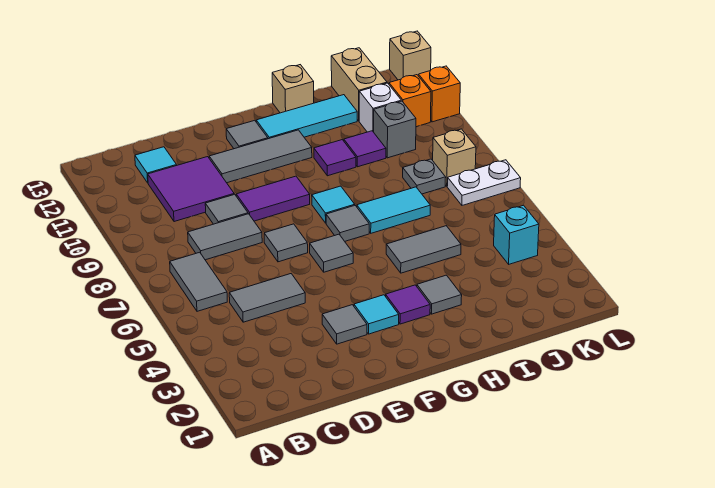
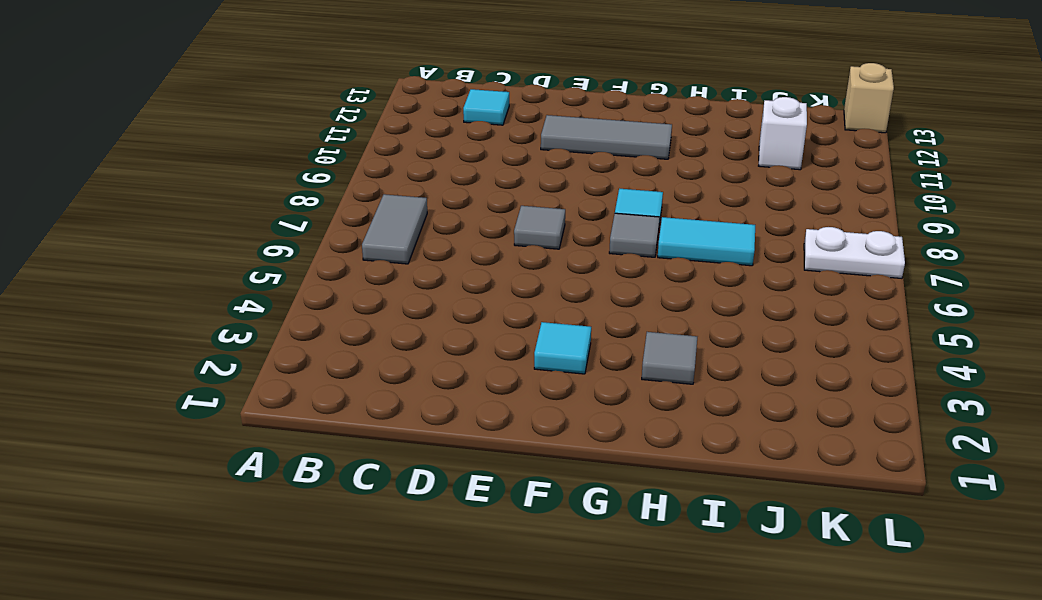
none -> grey 1x2 tile [229,274,305,322]
none -> grey 1x2 tile [188,214,262,260]
none -> purple 2x2 tile [148,157,234,222]
none -> grey 1x1 tile [205,194,248,224]

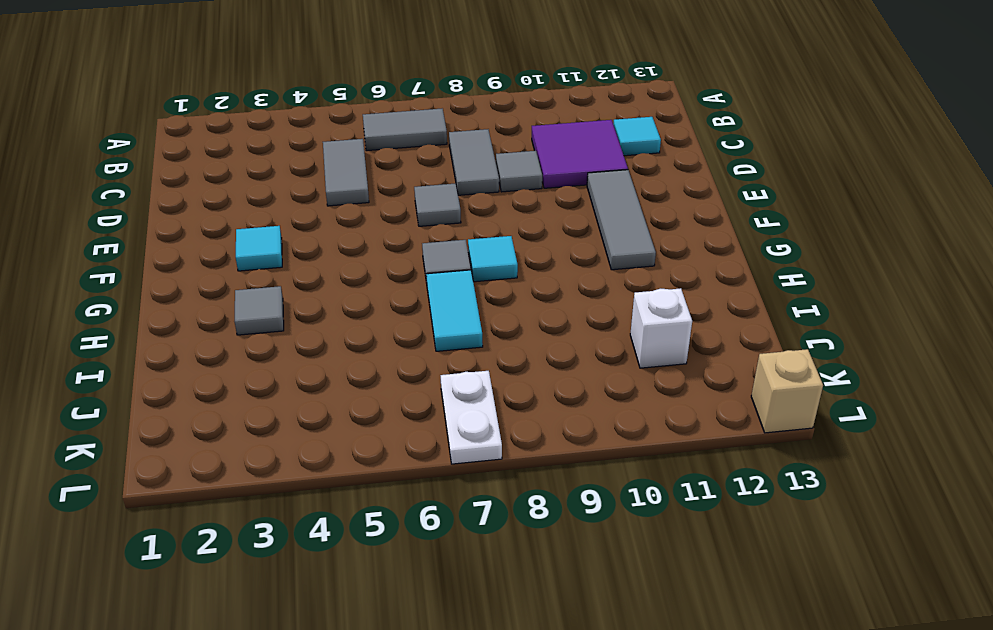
none -> grey 1x1 tile [322,305,367,344]
none -> purple 1x2 tile [236,176,310,221]
none -> grey 1x1 tile [310,234,353,272]
none -> grey 1x1 tile [226,120,268,149]

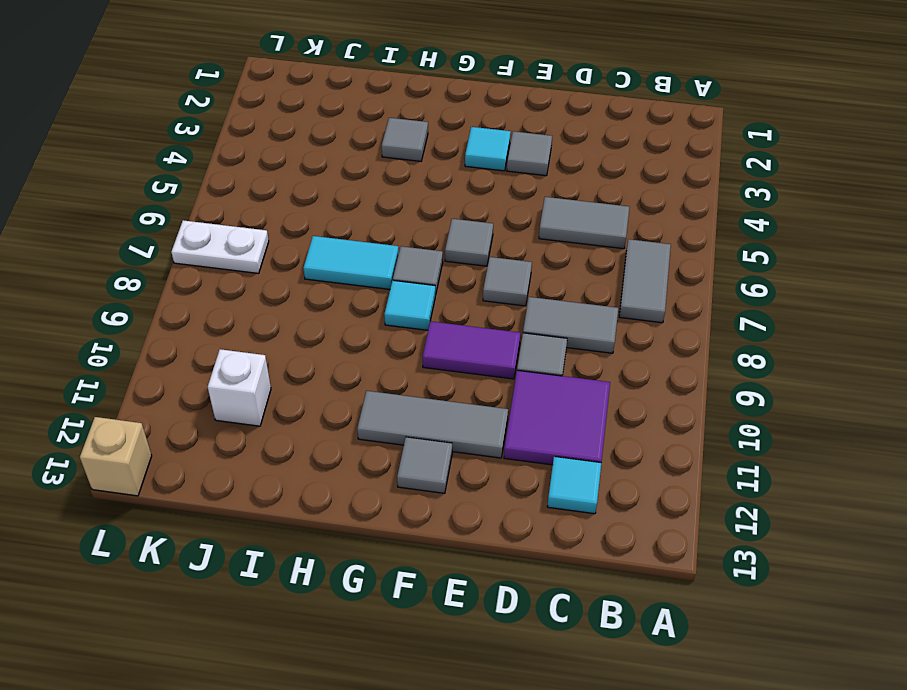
none -> purple 1x1 tile [386,285,430,324]
none -> cyan 1x3 tile [256,95,357,139]
none -> grey 1x2 tile [386,226,461,273]
none -> purple 1x1 tile [314,140,356,176]

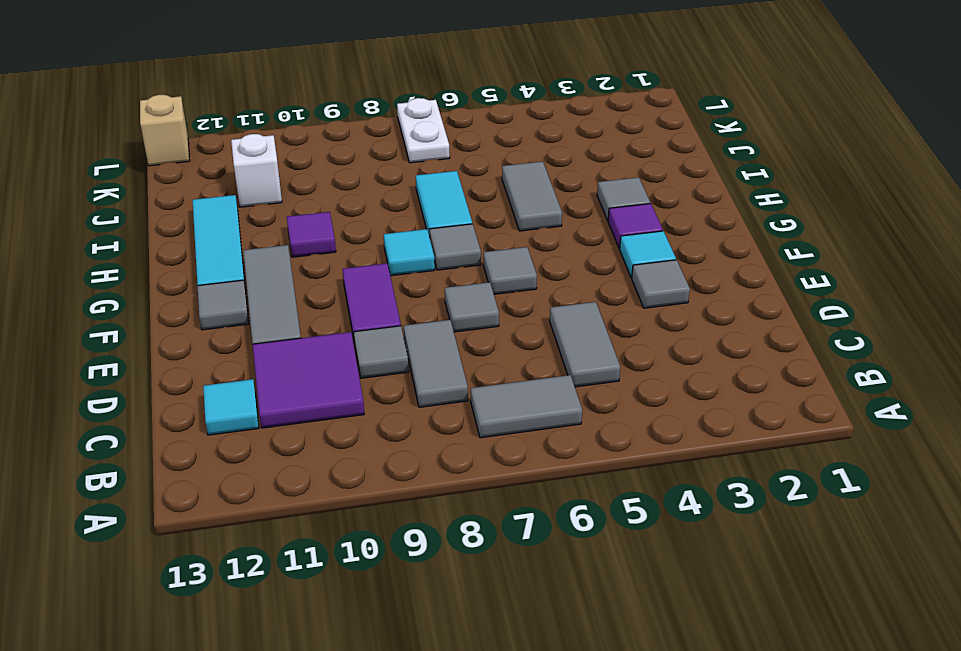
none -> tan 1x1 brick [272,65,314,113]
none -> purple 1x1 tile [344,131,386,167]
none -> grey 1x1 plate [403,159,446,194]
none -> grey 1x1 brick [374,101,416,158]

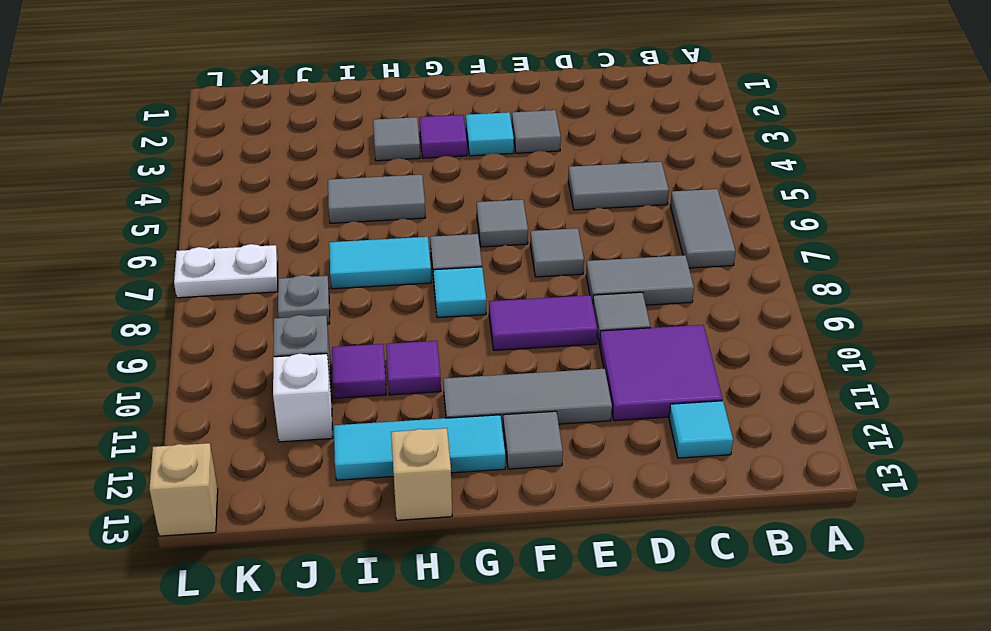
none -> tan 1x2 brick [331,48,387,121]
none -> cyan 1x1 brick [494,205,539,264]
none -> tan 1x1 brick [433,129,476,186]
none -> orange 1x1 brick [389,75,431,127]

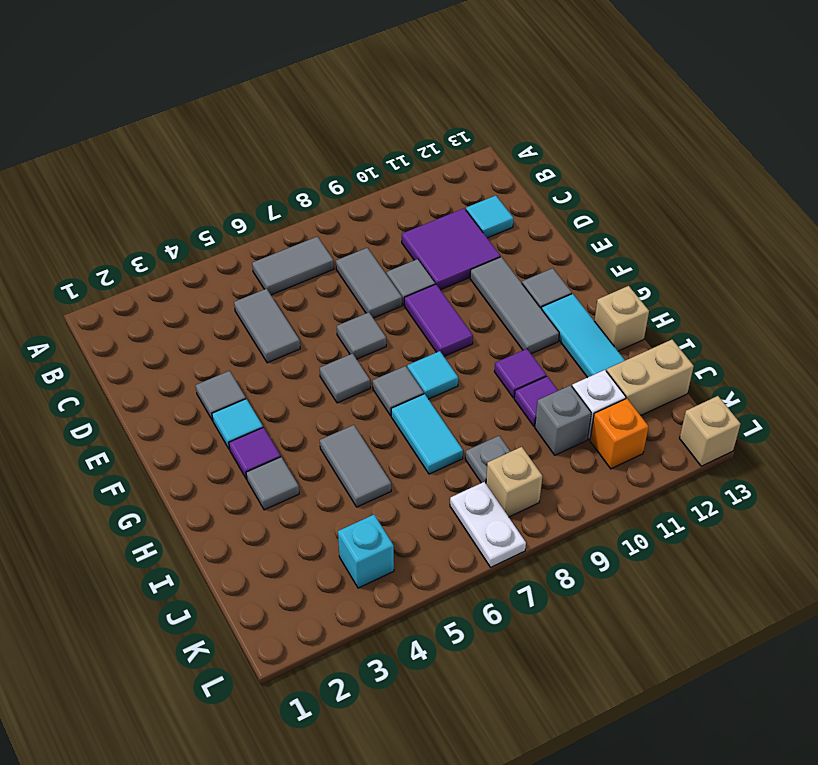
none -> orange 1x1 brick [418,66,460,122]

